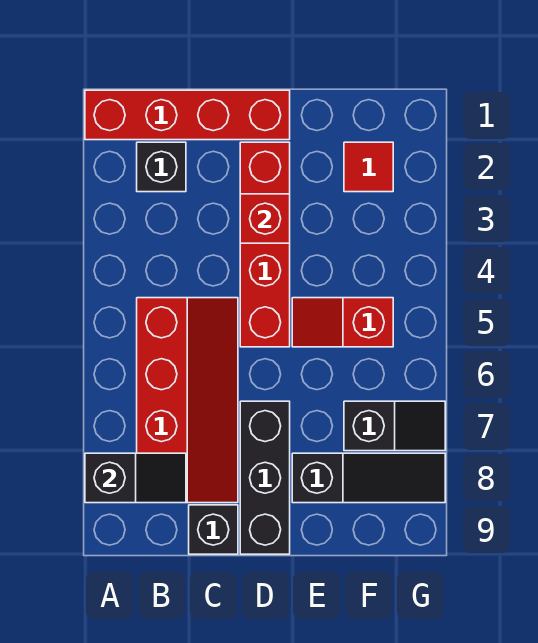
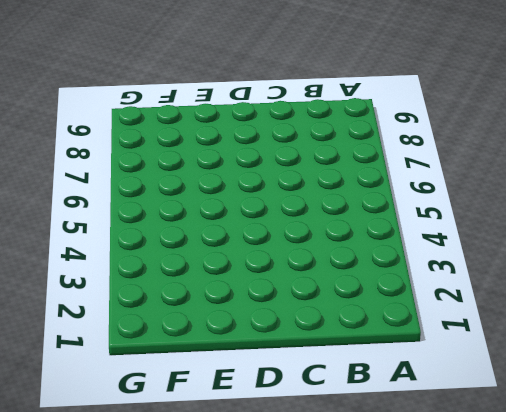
none -> red 1x4 brick [85,90,290,140]
none -> black 1x1 brick [137,142,186,192]
none -> red 2x4 slope [137,298,238,503]

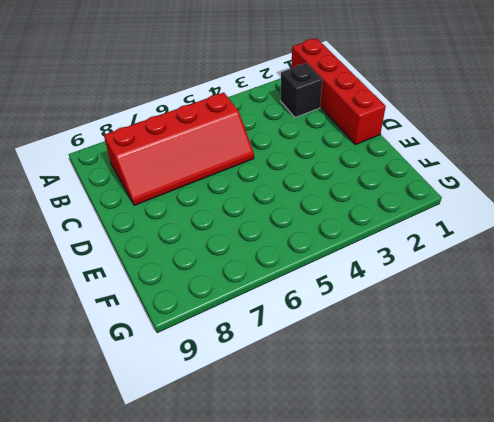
none -> black 1x1 brick [189,505,238,554]
none -> red 1x4 brick [240,142,290,347]
none -> black 1x3 brick [240,401,290,554]

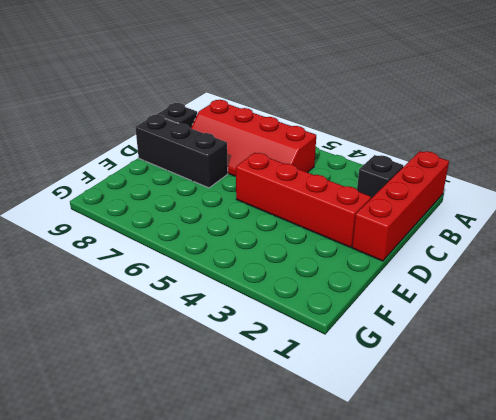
none -> red 1x2 slope [292,298,393,347]
none -> black 1x3 slope [292,453,445,503]
none -> red 1x1 tile [344,142,393,192]

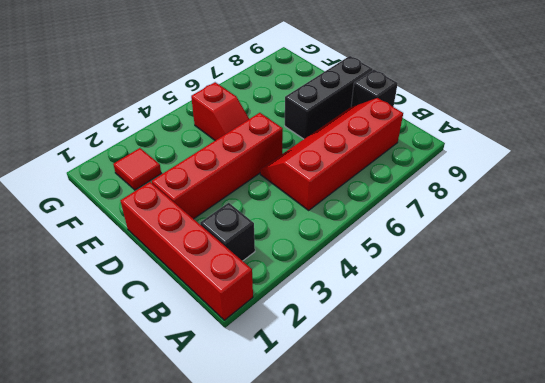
none -> black 1x3 slope [292,453,445,503]
none -> black 1x2 slope [344,401,445,451]
none -> black 1x2 slope [85,453,186,503]

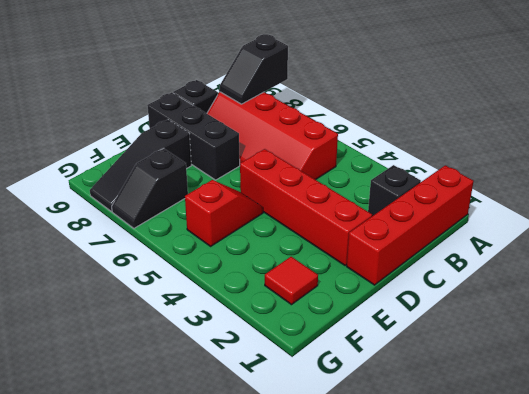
none -> red 1x1 brick [240,194,290,243]

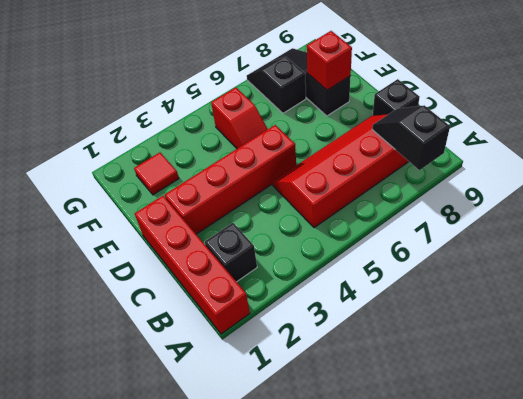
red 1x1 brick [307,31,352,90] -> red 1x1 brick moved to [240,194,290,243]
none -> black 1x3 brick [240,401,290,554]

